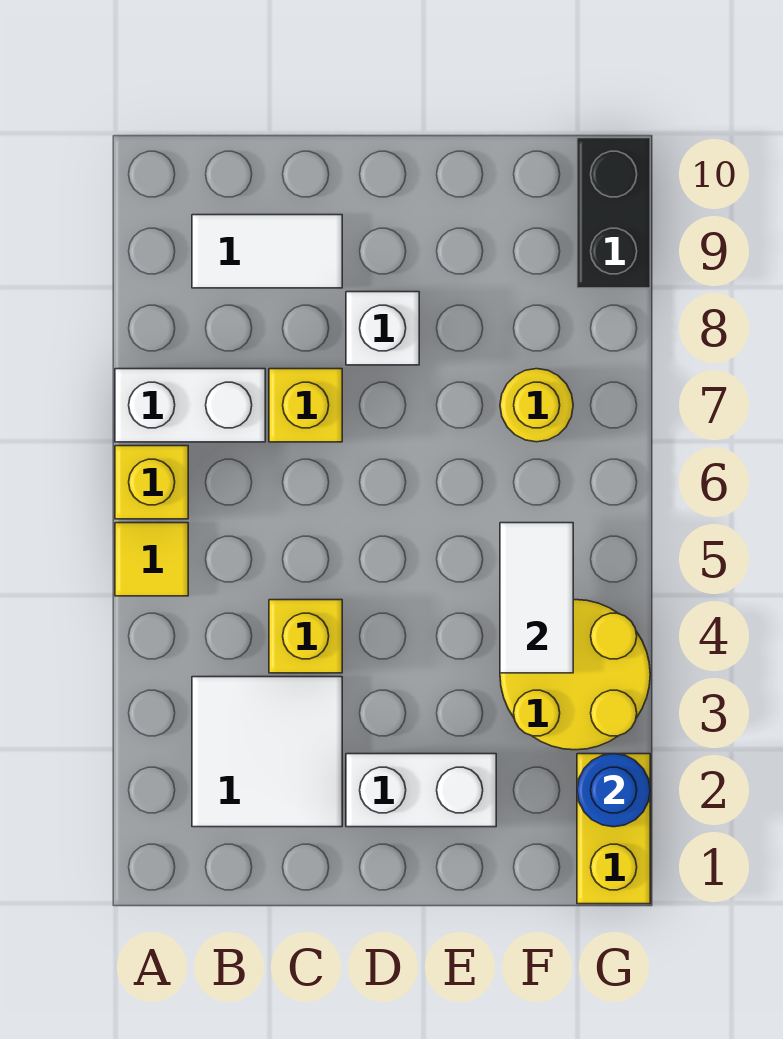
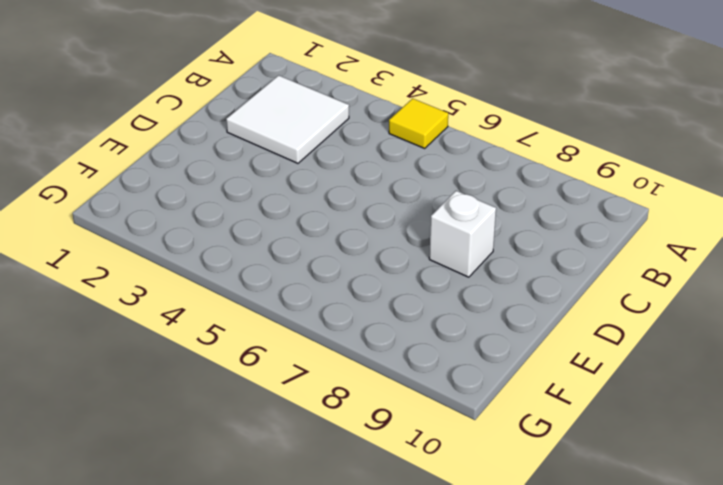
none -> yellow 1x1 brick [115,446,188,519]
none -> white 1x2 brick [115,369,265,442]
none -> white 1x2 tile [192,215,342,288]

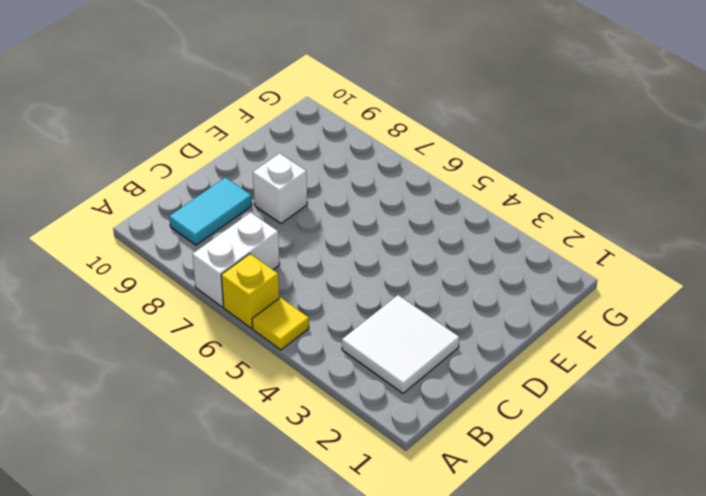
cyan 1x2 tile [169,177,252,245] -> white 1x2 tile [192,215,342,288]
none -> yellow 1x1 brick [269,600,342,673]
none -> yellow 1x1 brick [269,369,342,442]
none -> white 1x2 brick [346,754,496,827]

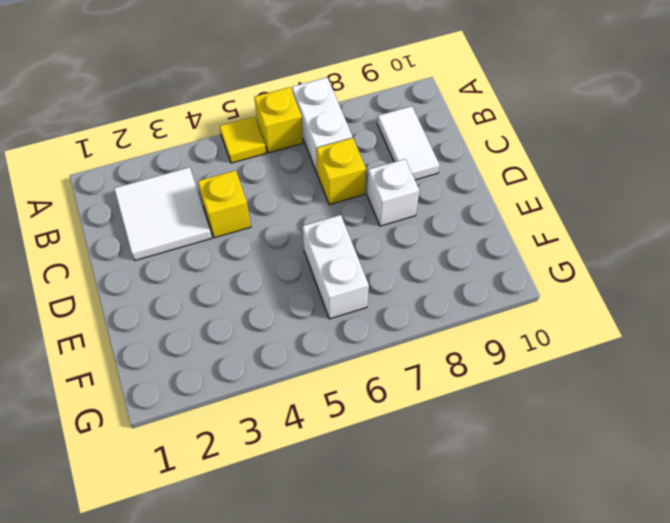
white 1x2 brick [303,215,369,319] -> white 1x2 brick moved to [346,754,496,827]
none -> yellow 2x2 round brick [500,600,650,750]
none -> yellow 1x1 round brick [500,369,573,442]
none -> yellow 1x2 brick [577,754,650,904]

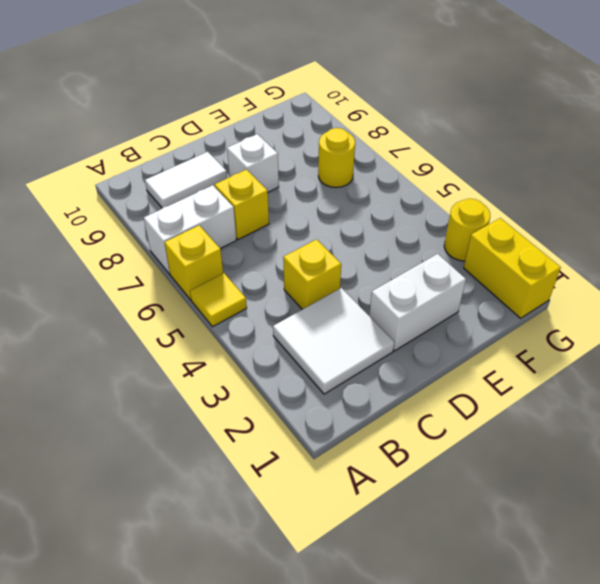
yellow 1x1 round brick [444,199,490,261] -> yellow 2x2 round brick [500,600,650,750]
none -> black 1x2 brick [577,138,650,288]
none -> white 1x2 tile [500,523,573,673]
none -> blue 1x1 round brick [577,754,650,827]

